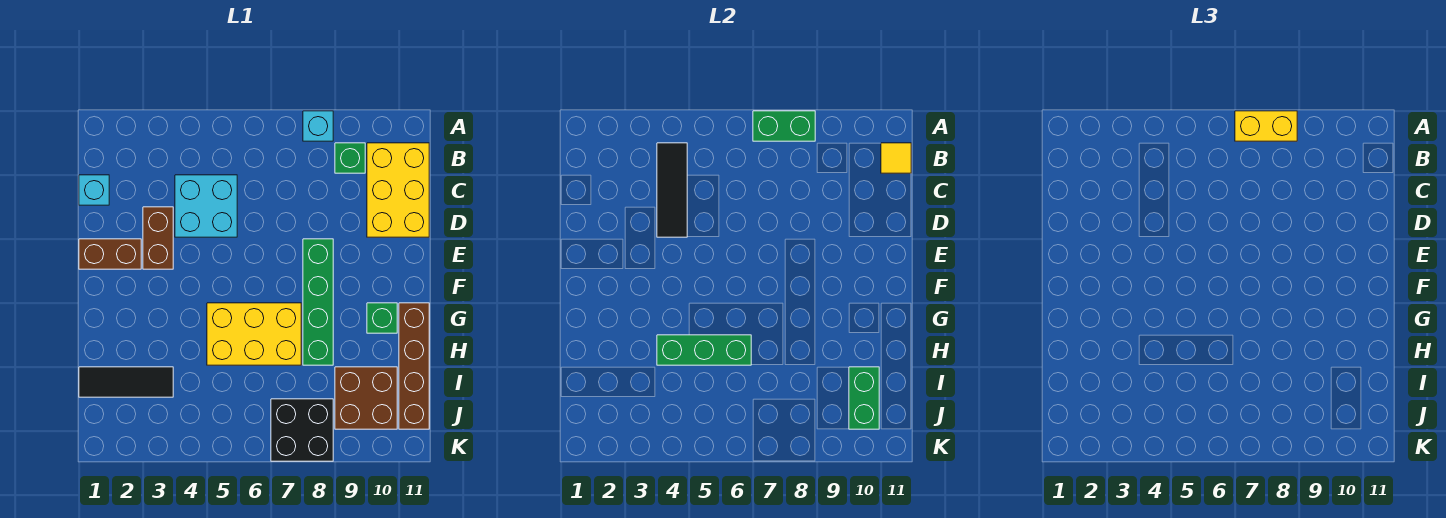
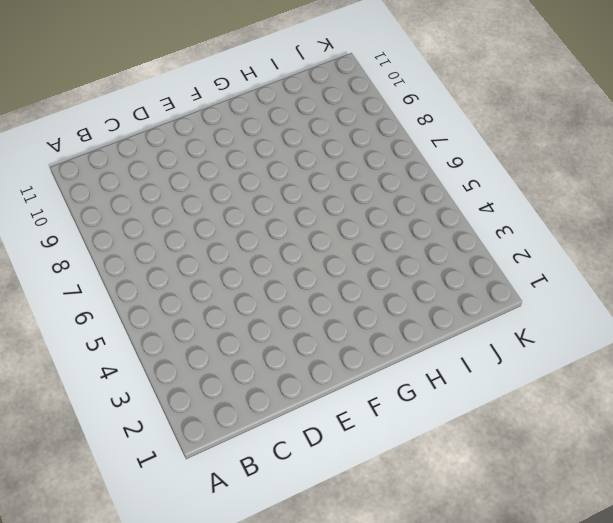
none -> cyan 1x1 brick [303,111,333,141]
none -> green 1x1 brick [335,143,365,173]
none -> yellow 2x3 brick [367,143,429,237]

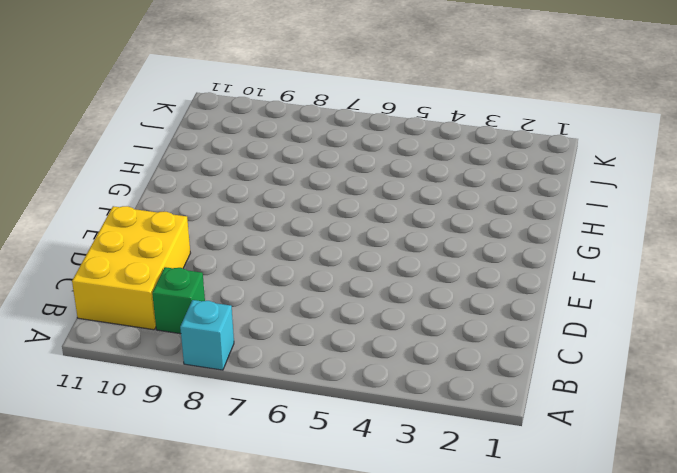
none -> cyan 1x1 brick [79,175,109,205]
none -> cyan 2x2 brick [175,175,237,237]
none -> brown 1x2 brick [143,207,173,269]

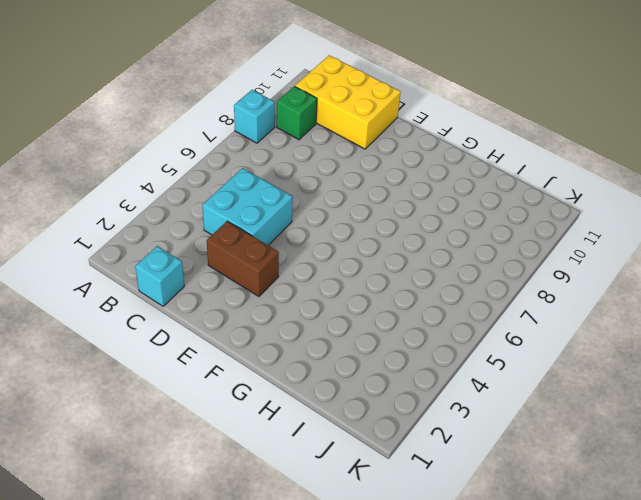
none -> brown 1x2 brick [79,239,141,269]
none -> green 1x4 brick [303,239,333,365]
none -> yellow 2x3 brick [207,303,301,365]

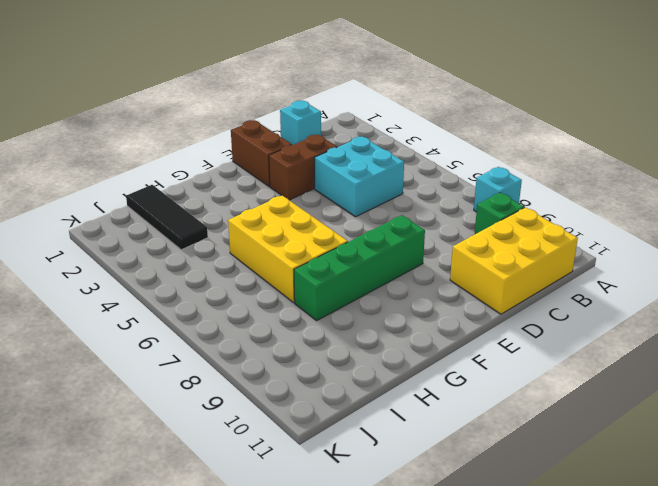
none -> green 1x1 brick [367,303,397,333]
none -> brown 1x4 brick [399,303,429,429]
none -> brown 2x2 brick [335,367,397,429]

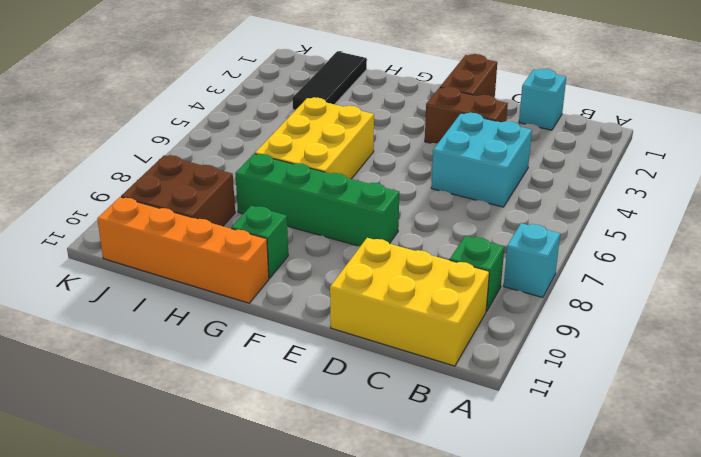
orange 1x4 brick [97,197,269,303] -> brown 1x4 brick [399,303,429,429]
none -> black 2x2 brick [271,399,333,461]
none -> green 1x2 brick [753,111,815,141]
none -> black 1x3 tile [657,143,687,237]

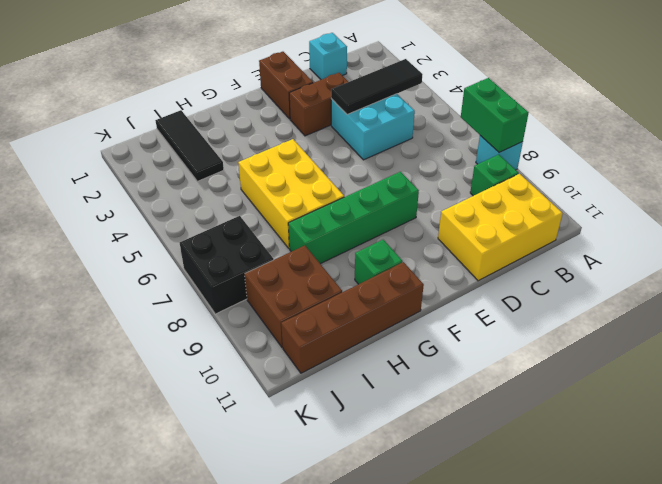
none -> yellow 1x1 tile [881,143,911,173]
none -> green 1x3 brick [657,335,751,365]
none -> green 1x2 brick [849,367,879,429]

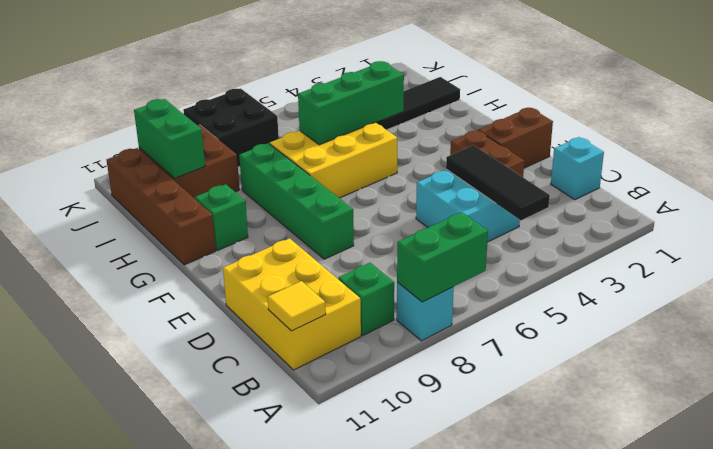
none -> yellow 1x2 brick [1235,111,1297,141]

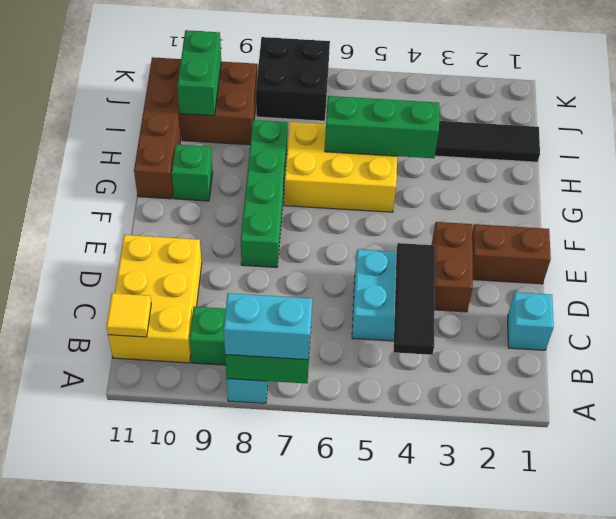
cyan 1x2 brick [224,293,312,360] -> yellow 1x2 brick [1235,111,1297,141]

